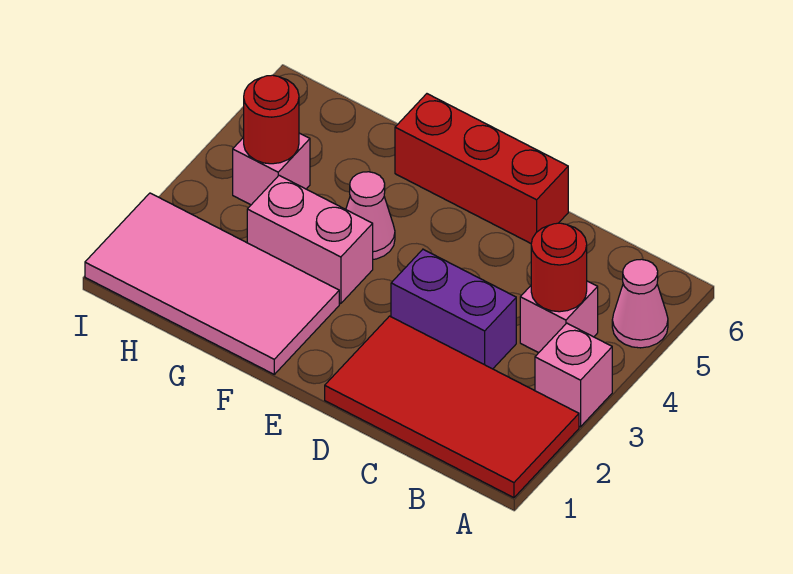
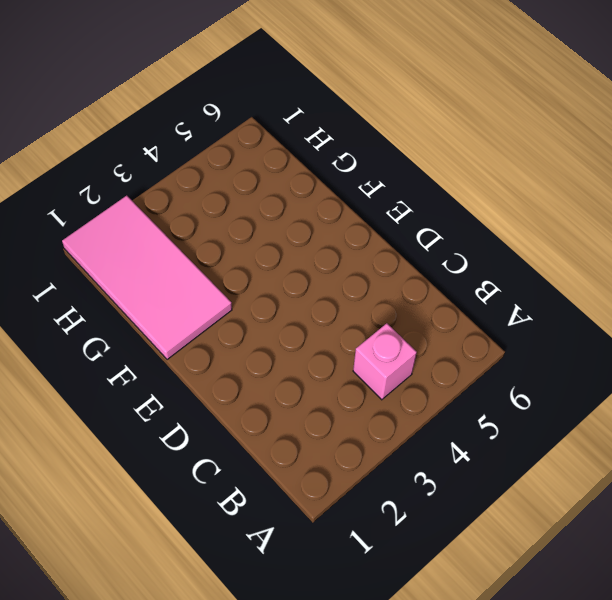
none -> red 2x4 tile [325,316,579,498]
none -> pink 1x1 brick [535,323,612,427]
none -> pink 1x1 cone [612,259,668,348]

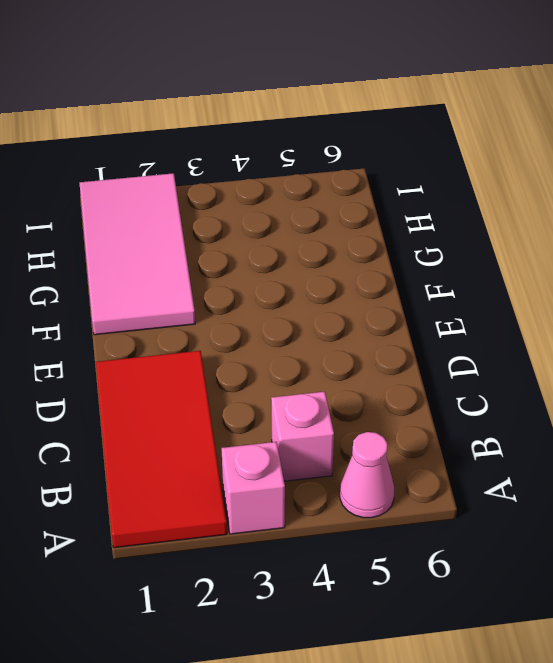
none -> purple 1x2 brick [391,249,516,369]
none -> red 1x3 brick [395,94,568,243]
none -> pink 1x2 brick [247,175,373,304]

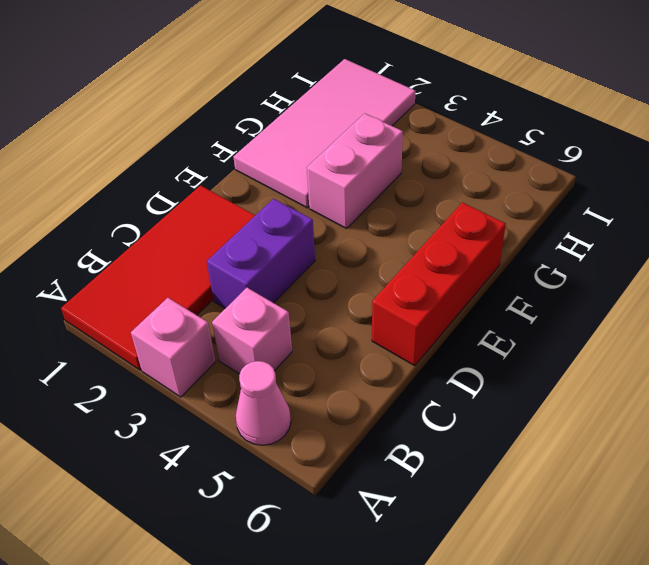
none -> pink 1x1 cone [346,172,395,259]
none -> pink 1x1 brick [233,133,310,205]
none -> red 1x1 round brick [531,223,587,312]

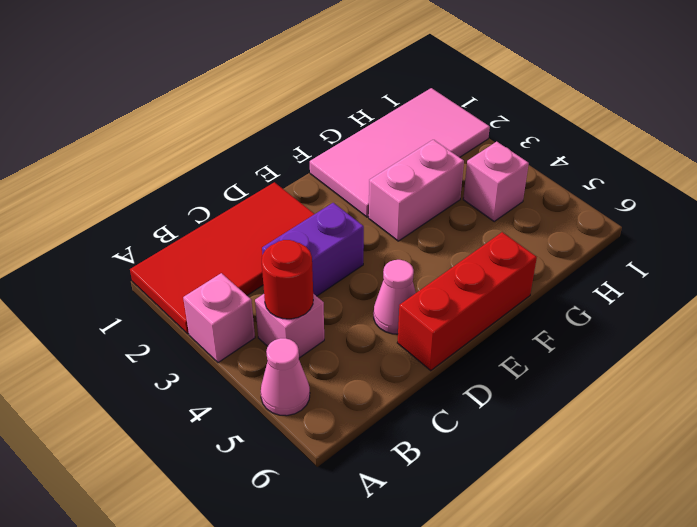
pink 1x1 cone [374,260,416,334] -> pink 1x1 cone moved to [346,172,395,259]
none -> red 1x1 round brick [244,75,299,164]

